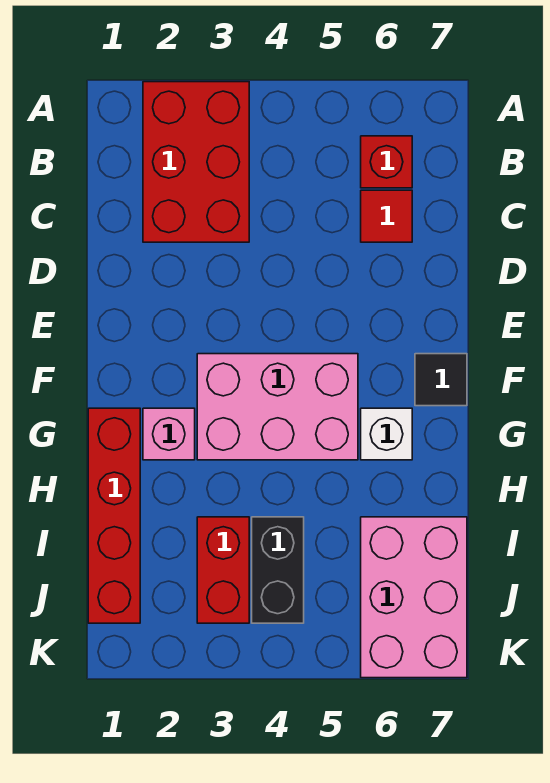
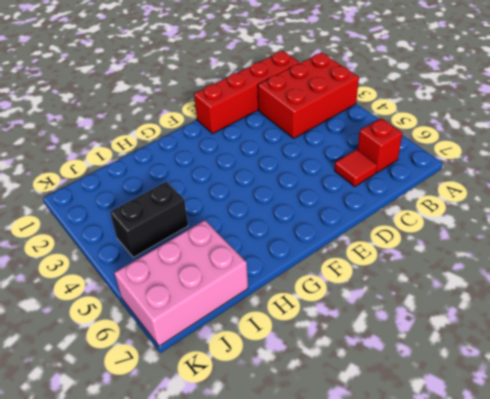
red 1x4 brick [194,51,300,134] -> red 1x4 brick moved to [88,408,140,623]
none -> pink 2x3 brick [197,354,358,460]
none -> black 1x1 tile [415,354,467,406]

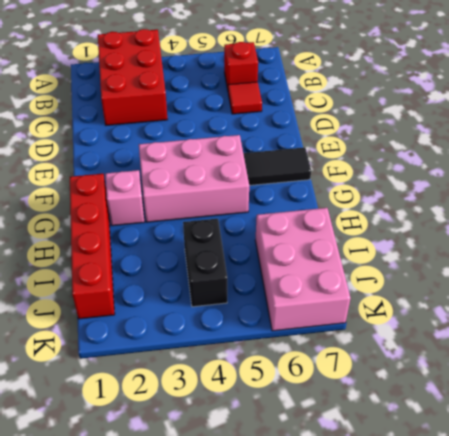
black 1x2 tile [243,147,311,185] -> black 1x1 tile [415,354,467,406]
none -> white 1x1 brick [361,408,412,460]
none -> red 1x2 brick [197,517,249,623]

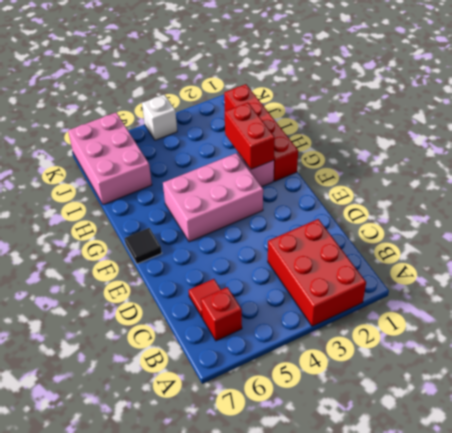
red 1x2 brick [225,103,275,169] -> red 1x2 brick moved to [197,517,249,623]
white 1x1 brick [142,95,177,140] -> white 1x1 brick moved to [361,408,412,460]
none -> black 1x2 brick [252,517,304,623]

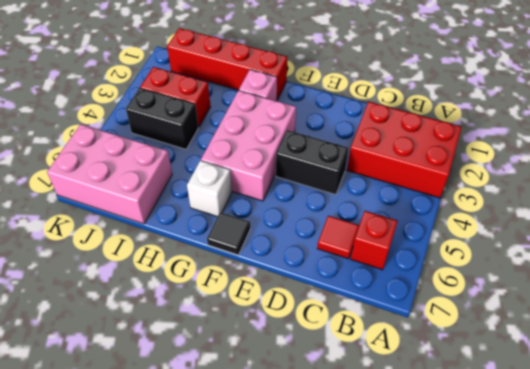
black 1x2 brick [276,130,349,195] -> none

